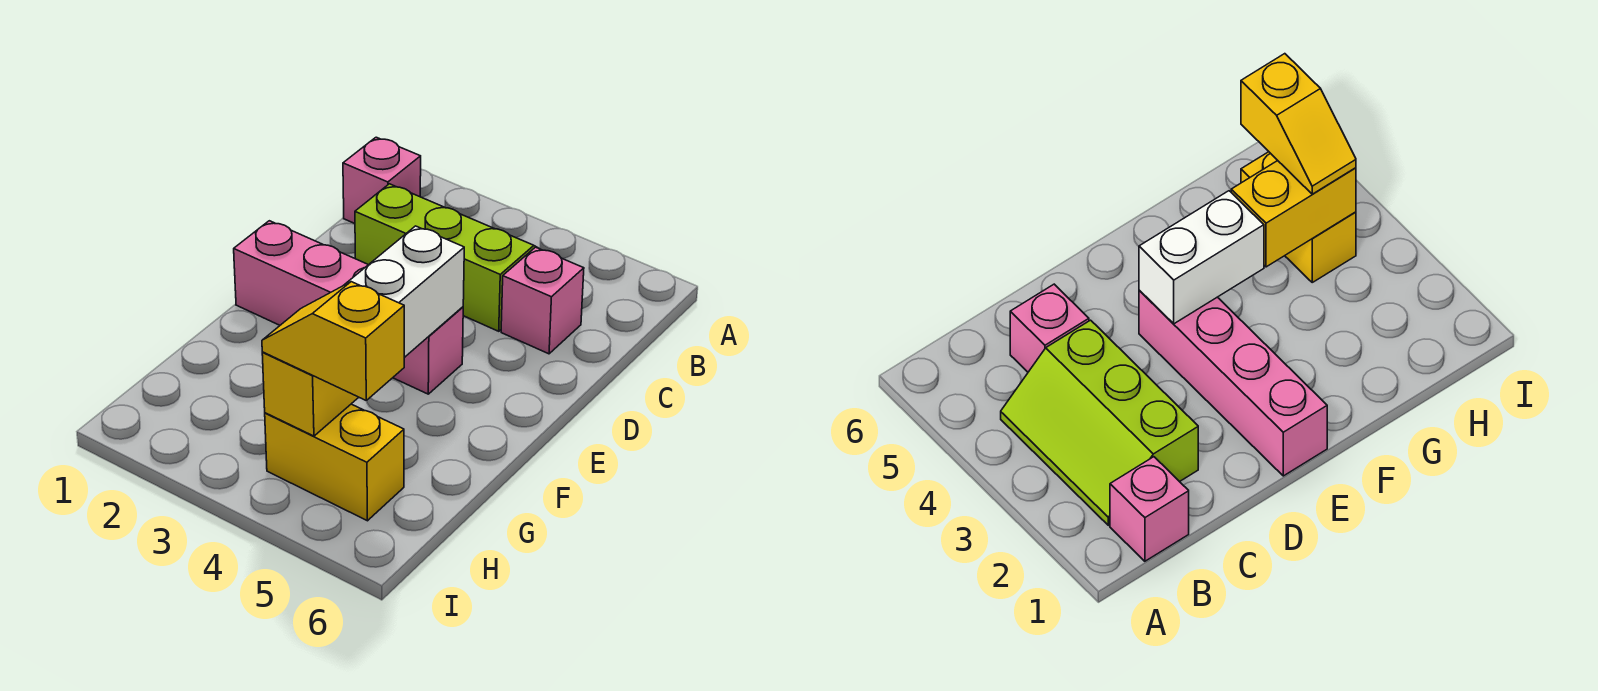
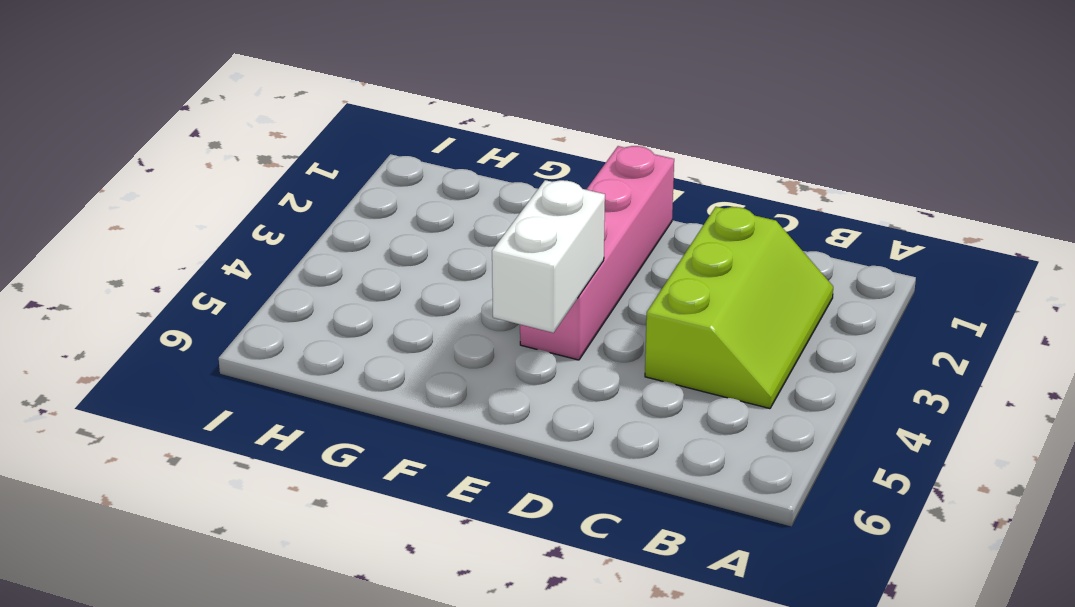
white 1x2 brick [492,180,605,333] -> white 1x2 brick turned to [345,226,464,358]
none -> pink 1x1 brick [343,137,421,223]
none -> pink 1x1 brick [501,247,584,354]

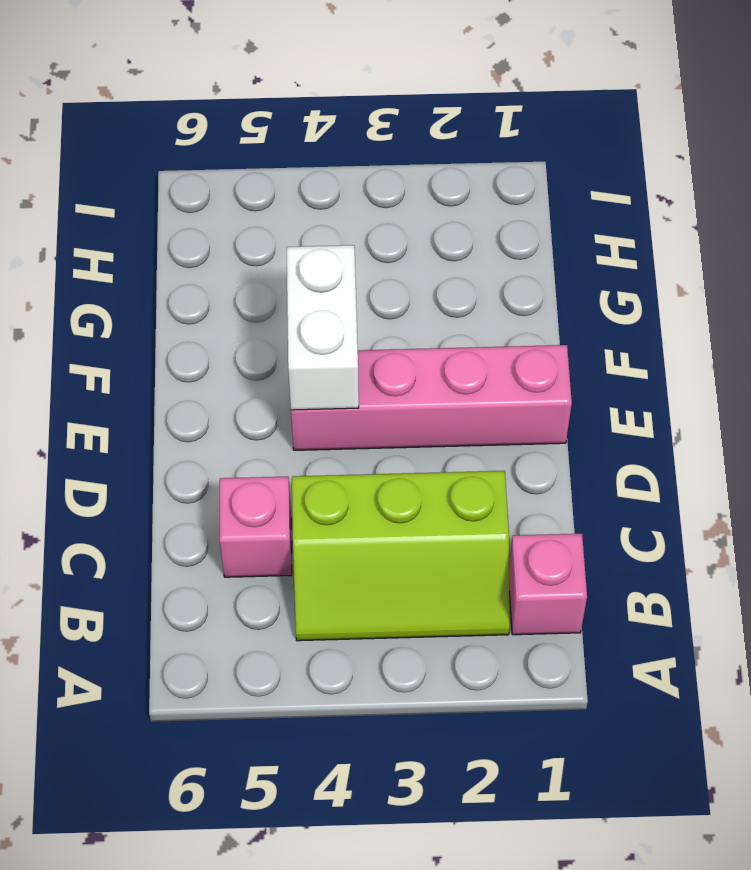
none -> yellow 1x2 brick [265,404,404,521]
none -> yellow 1x2 brick [262,352,359,436]

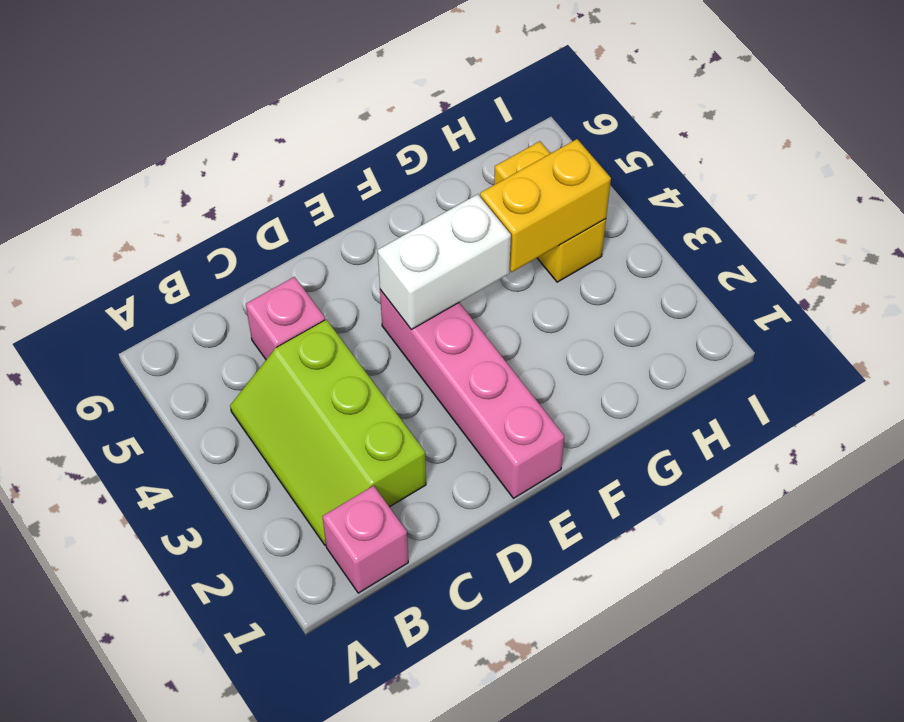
none -> yellow 1x2 slope [262,282,404,400]

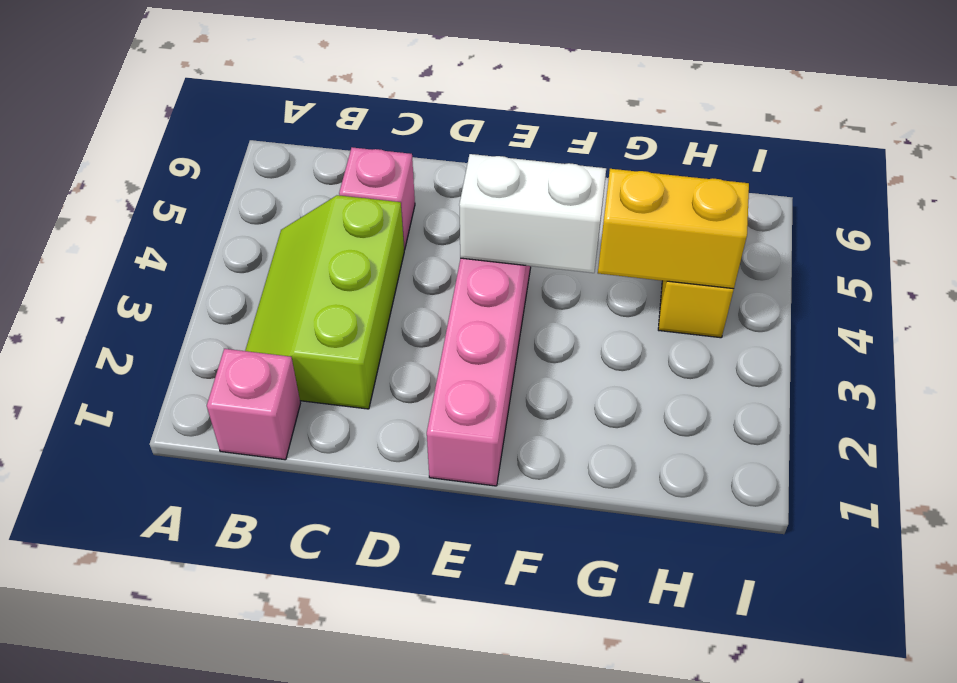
none -> yellow 1x2 slope [262,282,404,400]

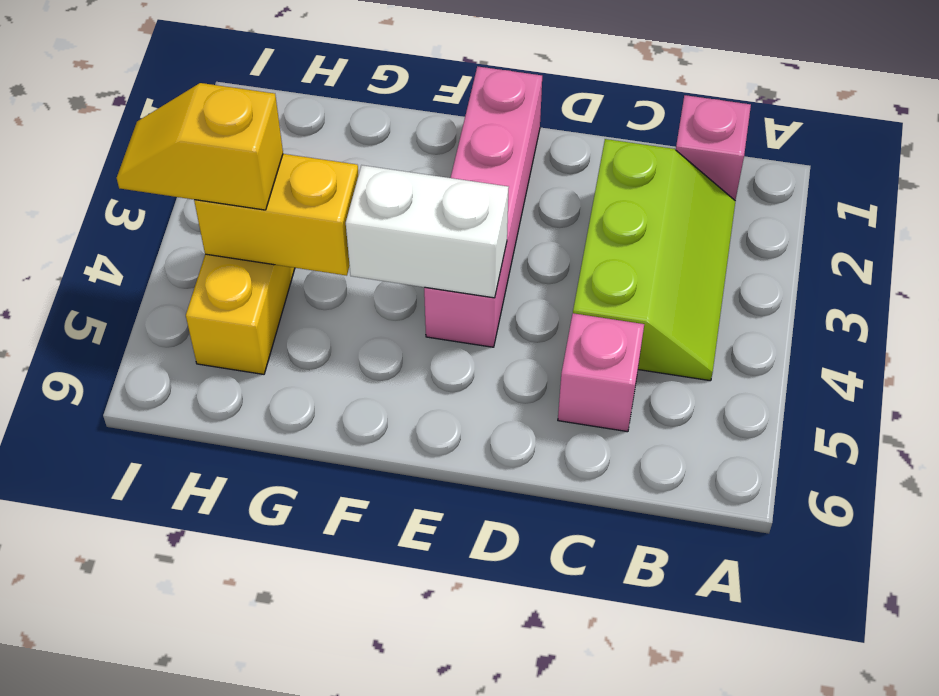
yellow 1x2 slope [117,83,283,210] -> yellow 1x2 slope turned to [262,282,404,400]

